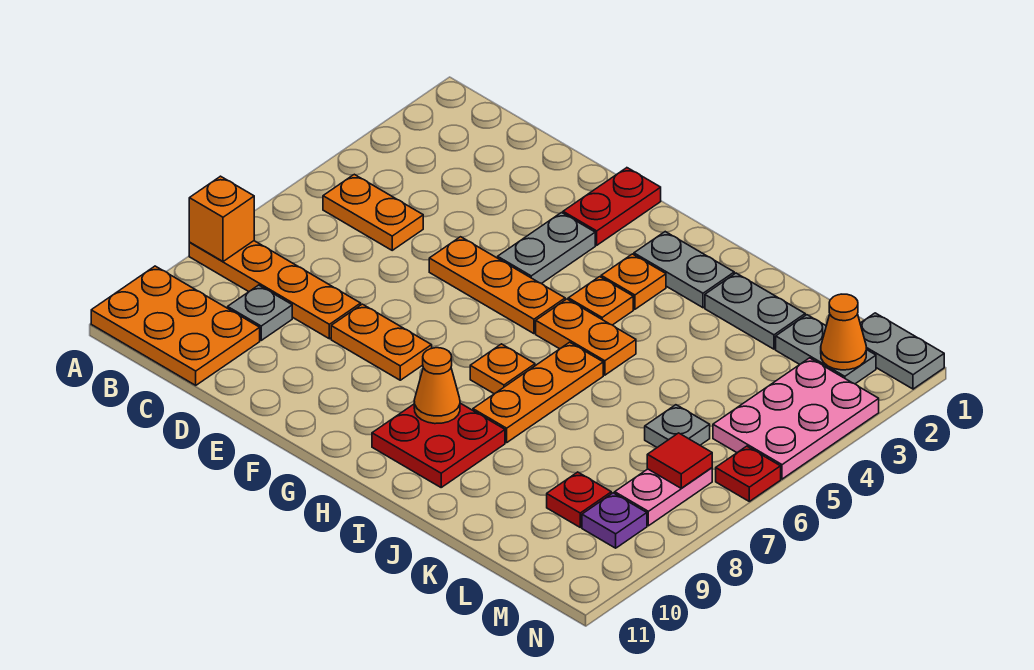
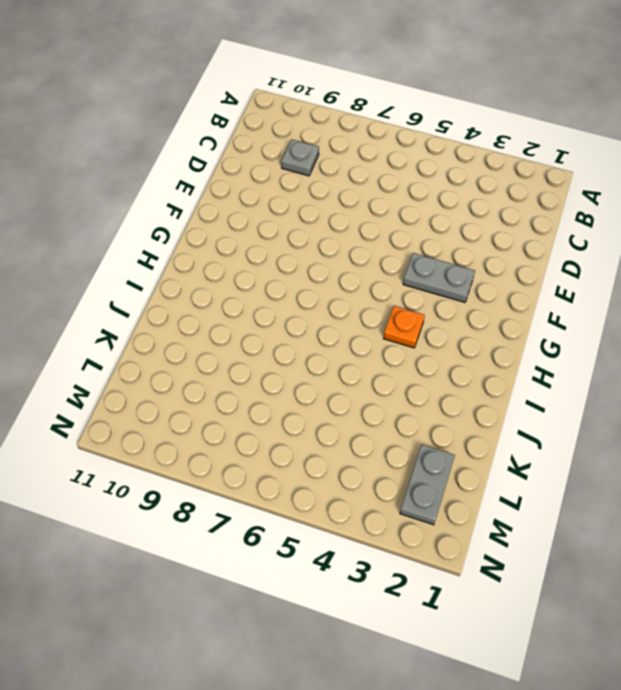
none -> orange 1x4 plate [189,241,361,339]
none -> orange 2x3 plate [91,266,260,385]
none -> orange 1x2 plate [323,174,423,250]

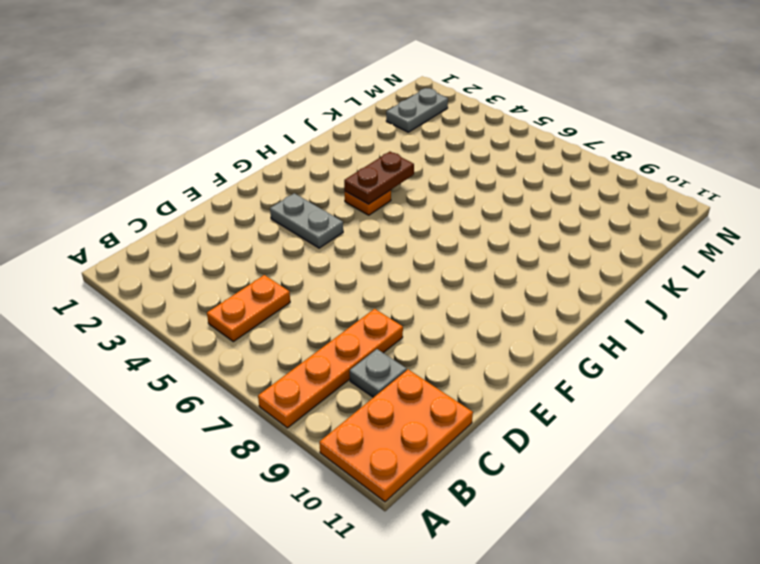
brown 1x2 plate [344,152,414,204] -> none
none -> orange 1x3 plate [429,237,565,334]
none -> orange 1x2 plate [331,304,432,380]
none -> red 1x2 plate [563,168,661,245]

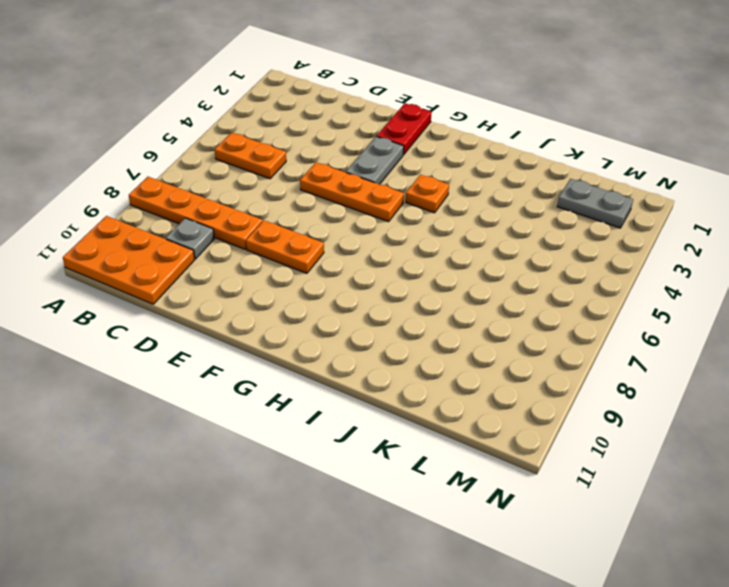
none -> grey 1x2 plate [634,232,734,308]
none -> orange 1x1 plate [601,254,666,309]
none -> orange 1x2 plate [536,299,636,375]

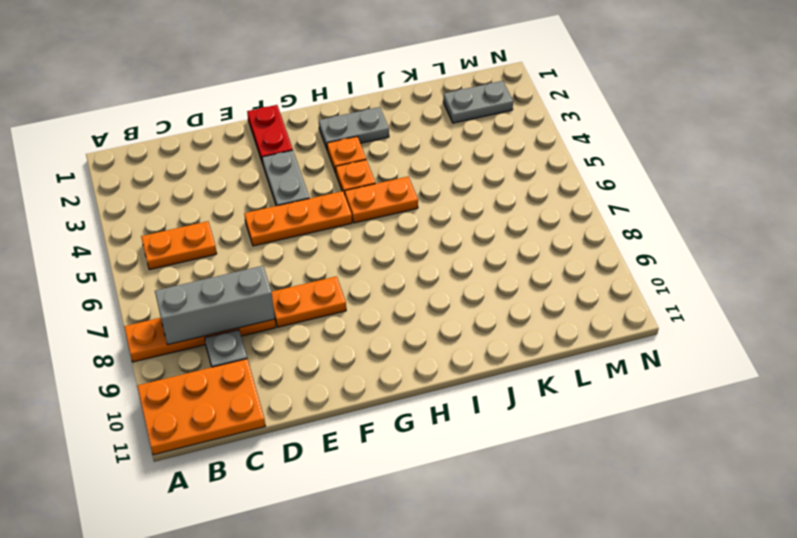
grey 1x3 brick [155,266,275,345] -> none
none -> orange 1x1 plate [470,344,535,394]
none -> red 2x2 plate [372,403,505,487]
none -> orange 1x3 plate [473,342,603,443]

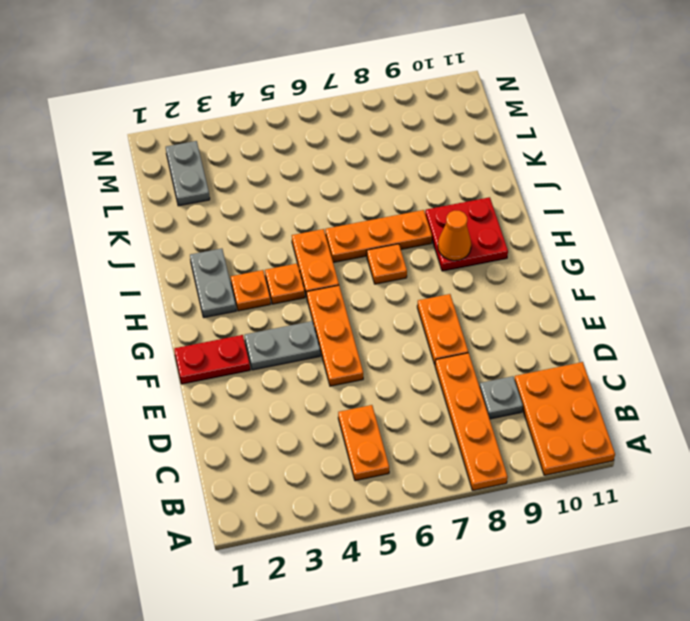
none -> grey 1x2 plate [705,273,805,349]
none -> grey 1x1 plate [645,405,710,447]
none -> red 1x1 plate [547,472,611,527]

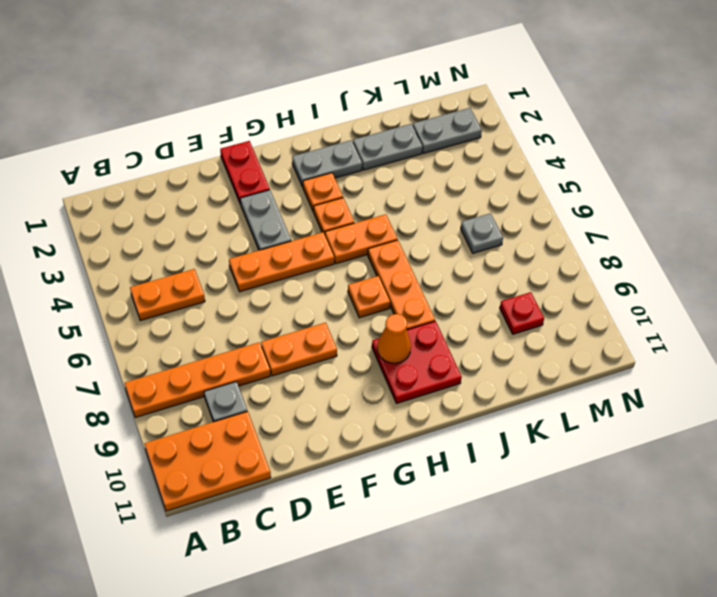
none -> grey 1x2 plate [860,313,944,389]
none -> pink 2x3 plate [713,358,879,479]
none -> pink 1x2 plate [615,468,712,526]

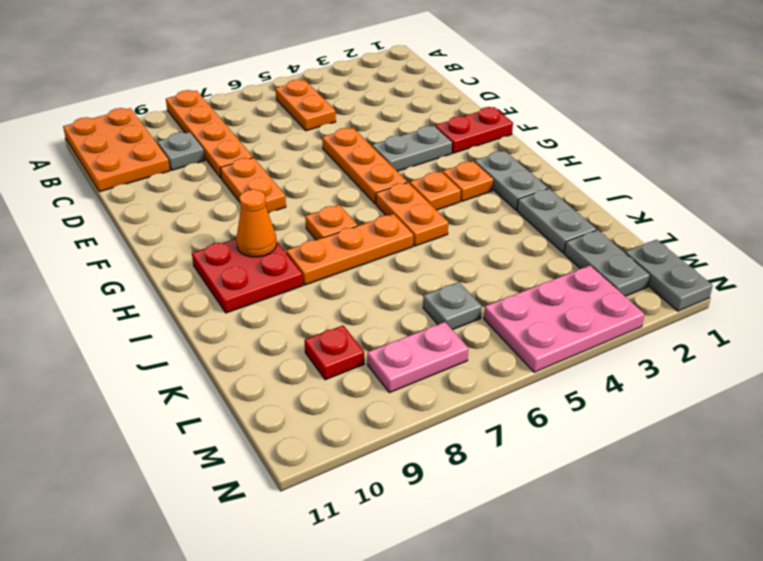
none -> purple 1x1 plate [582,493,647,548]
none -> red 1x1 plate [716,446,781,501]
none -> orange 1x1 brick [189,176,254,261]

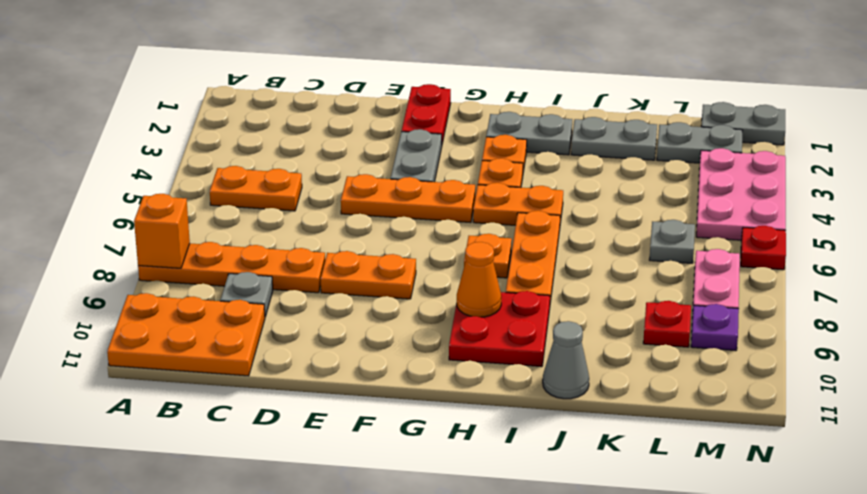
grey 1x1 cone [543,321,589,399] -> none
none -> orange 1x1 cone [821,294,866,370]
none -> red 1x1 tile [647,433,712,488]

